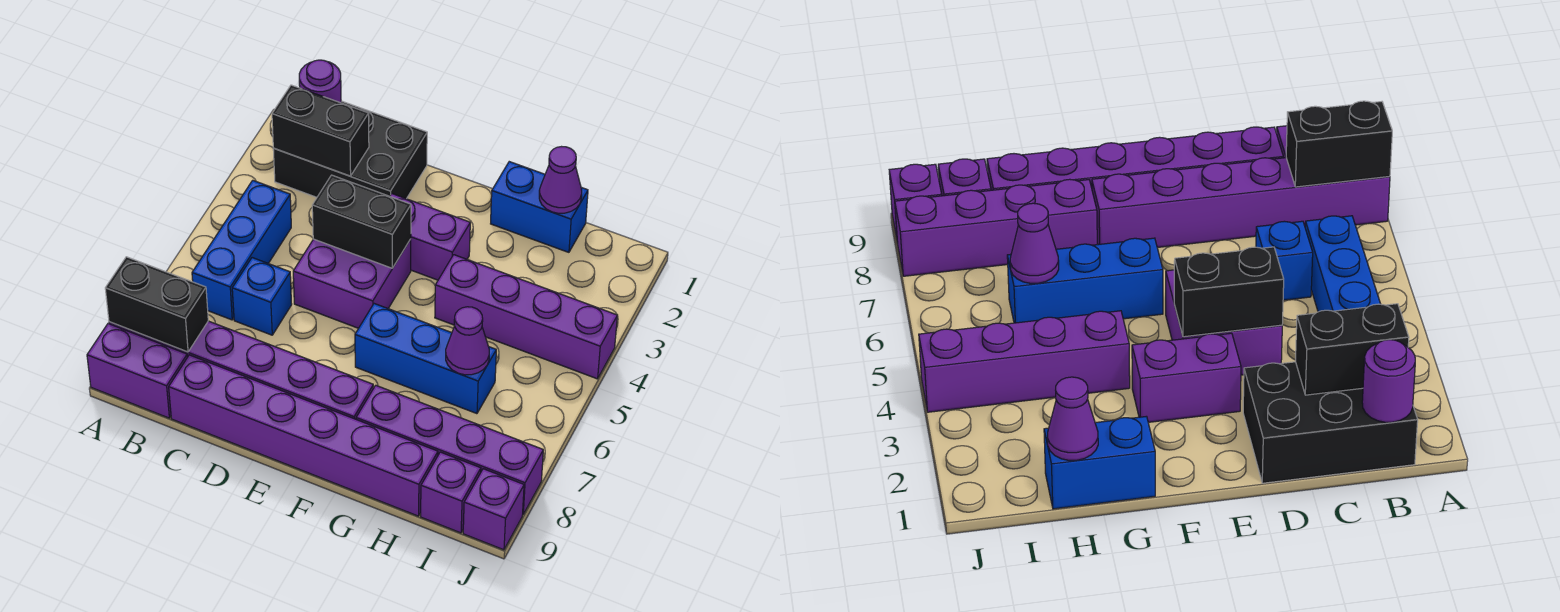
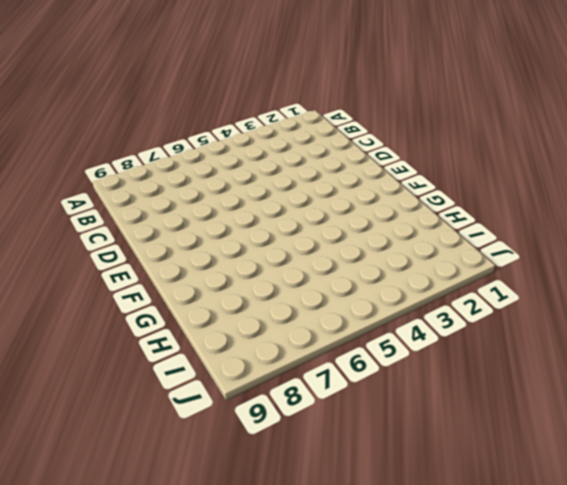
none -> purple 1x6 brick [109,321,374,419]
none -> purple 1x2 brick [87,324,187,418]
none -> black 2x3 brick [273,101,427,199]

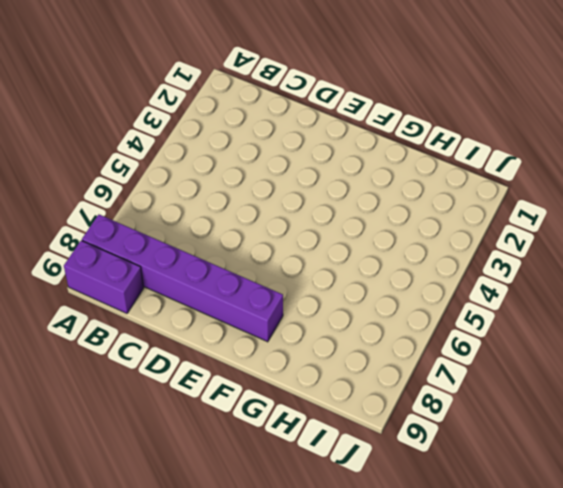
none -> black 2x3 brick [273,101,427,199]
none -> blue 1x3 brick [192,180,291,320]
none -> blue 1x1 brick [232,258,292,335]

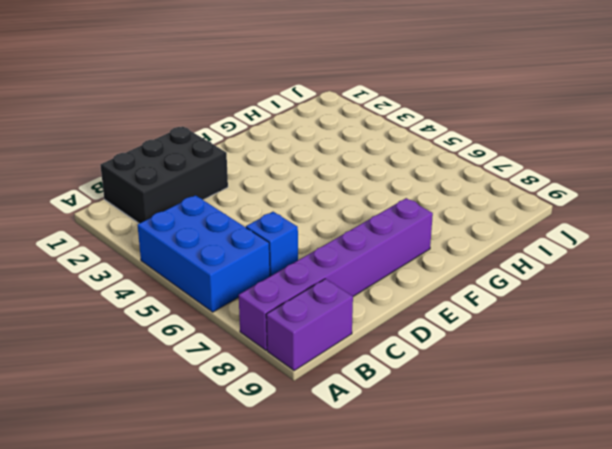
blue 2x3 brick [138,195,270,312] -> blue 1x3 brick [192,180,291,320]
none -> purple 1x6 brick [169,355,438,516]
none -> purple 2x2 brick [293,239,411,328]
none -> purple 1x2 brick [390,194,470,280]

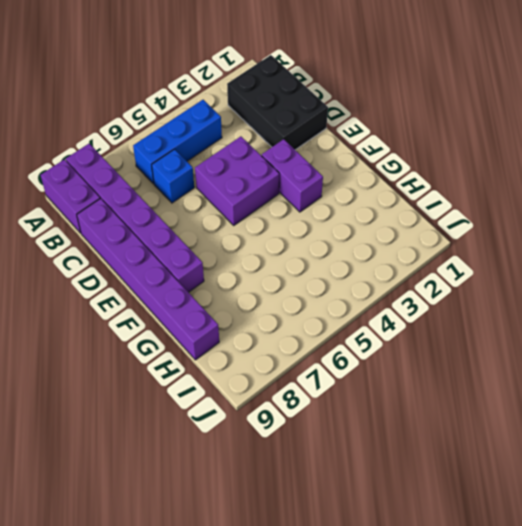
none -> blue 1x3 brick [355,304,496,414]
none -> blue 1x2 brick [491,162,588,252]
none -> purple 1x4 brick [435,255,617,379]

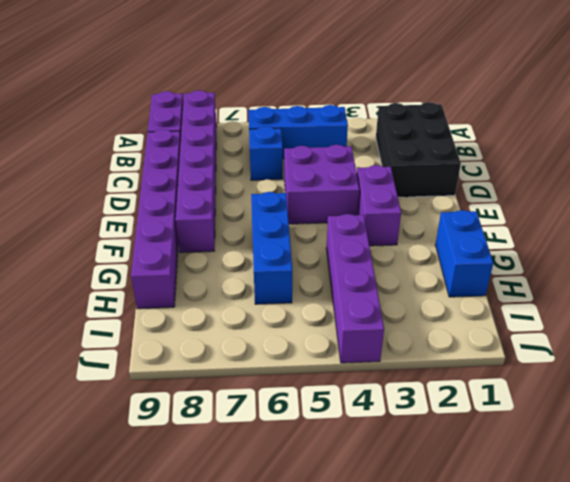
none -> purple 1x4 brick [356,385,543,514]
none -> purple 1x1 brick [421,452,481,533]
none -> purple 1x1 brick [463,469,524,550]

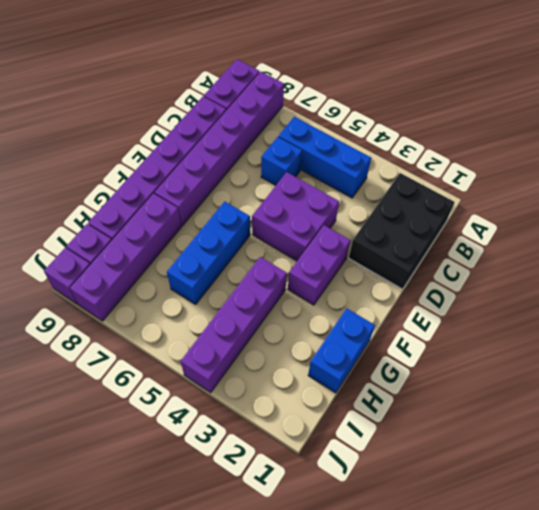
none -> black 1x2 brick [105,257,208,352]
none -> purple 1x1 round brick [299,60,341,103]
none -> black 1x2 brick [272,85,369,176]

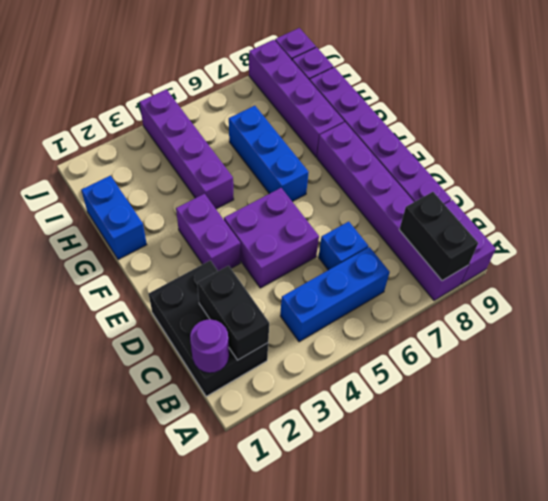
none -> black 1x2 brick [312,175,411,268]
none -> purple 1x1 cone [539,147,582,213]
none -> purple 1x1 cone [446,307,489,375]

